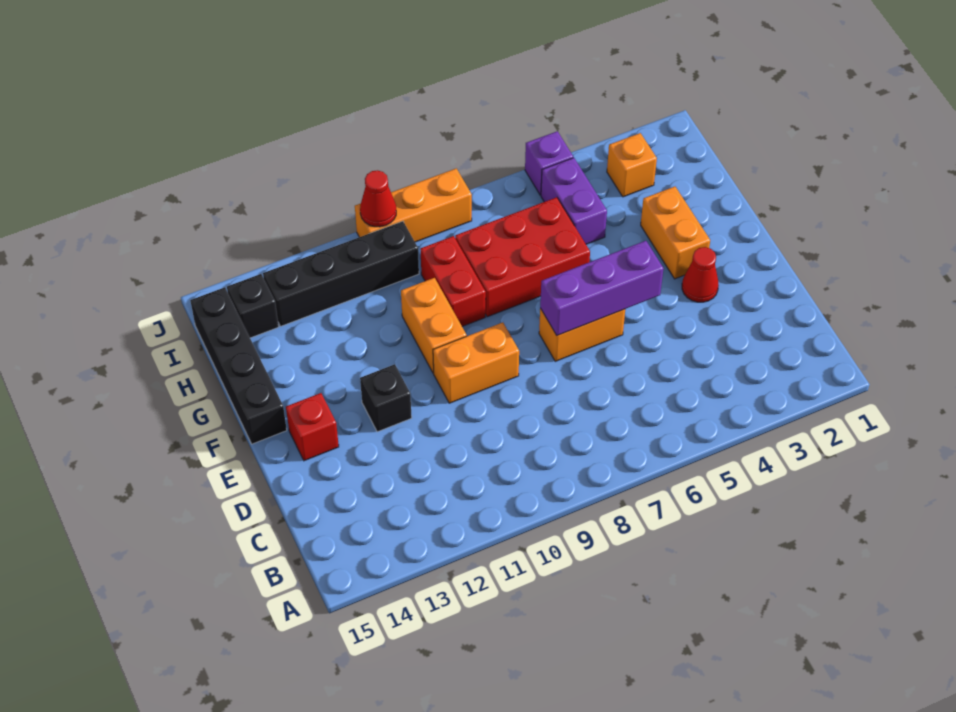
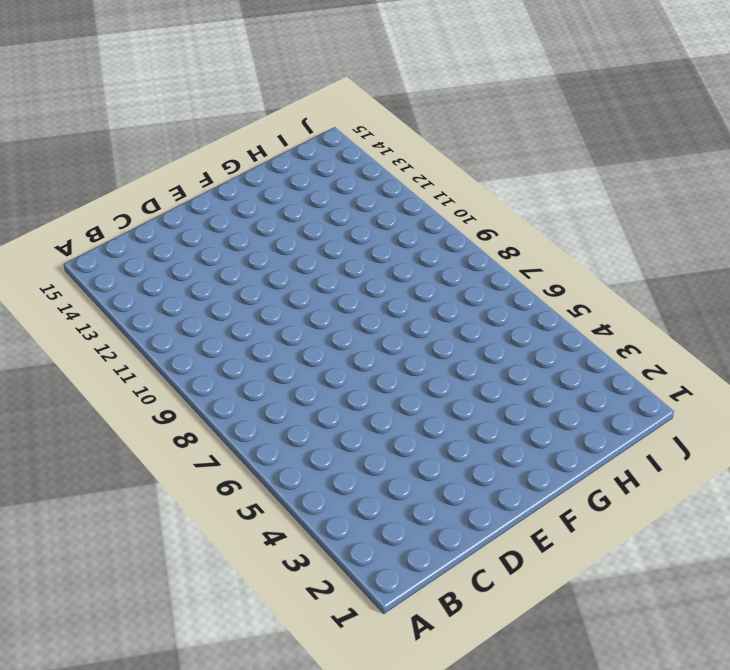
none -> red 1x1 cone [682,247,719,302]
none -> orange 1x2 brick [539,308,625,361]
none -> orange 1x2 brick [433,322,519,403]

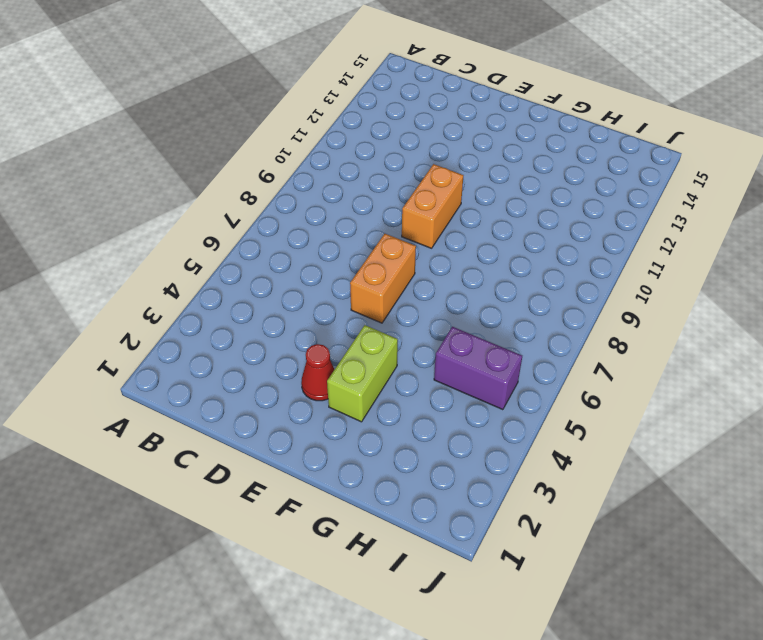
lime 1x2 brick [327,325,398,422] -> orange 1x2 brick [641,187,710,279]
none -> black 1x1 brick [360,364,412,432]
none -> red 1x1 brick [286,393,339,461]
none -> orange 1x2 brick [401,278,467,373]

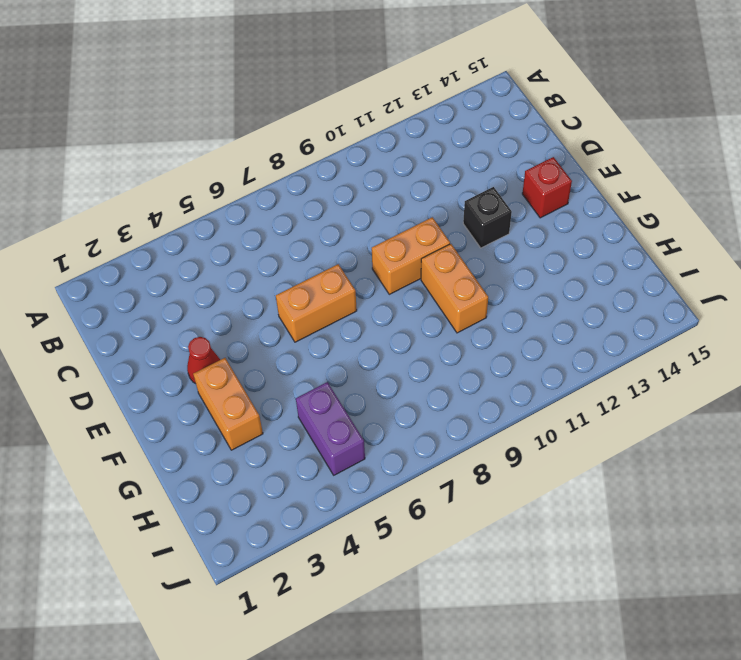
none -> black 1x4 brick [190,287,287,444]
none -> red 2x3 brick [455,197,590,317]
none -> red 1x2 brick [420,236,486,326]

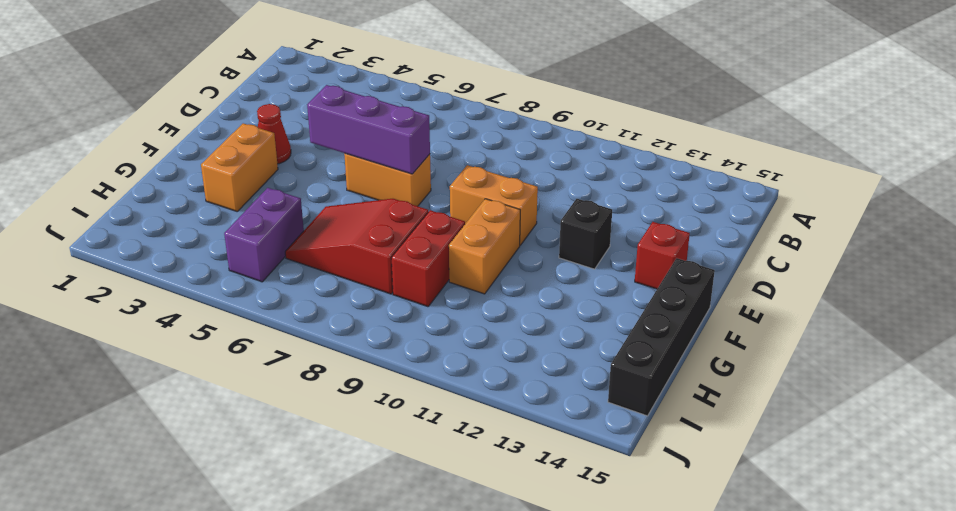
red 2x3 slope [285,199,428,294] -> red 2x3 brick [455,197,590,317]
none -> orange 1x1 brick [607,133,657,197]
none -> black 1x4 brick [263,221,419,326]
none -> black 1x1 brick [227,274,279,338]

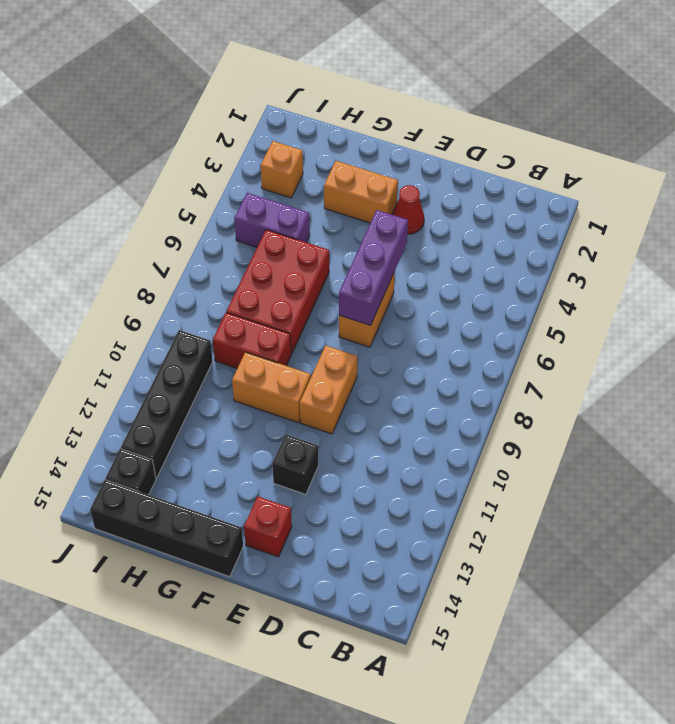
none -> purple 1x1 brick [525,131,573,195]
none -> orange 1x3 brick [355,168,472,242]
none -> red 1x1 cone [360,170,396,227]

